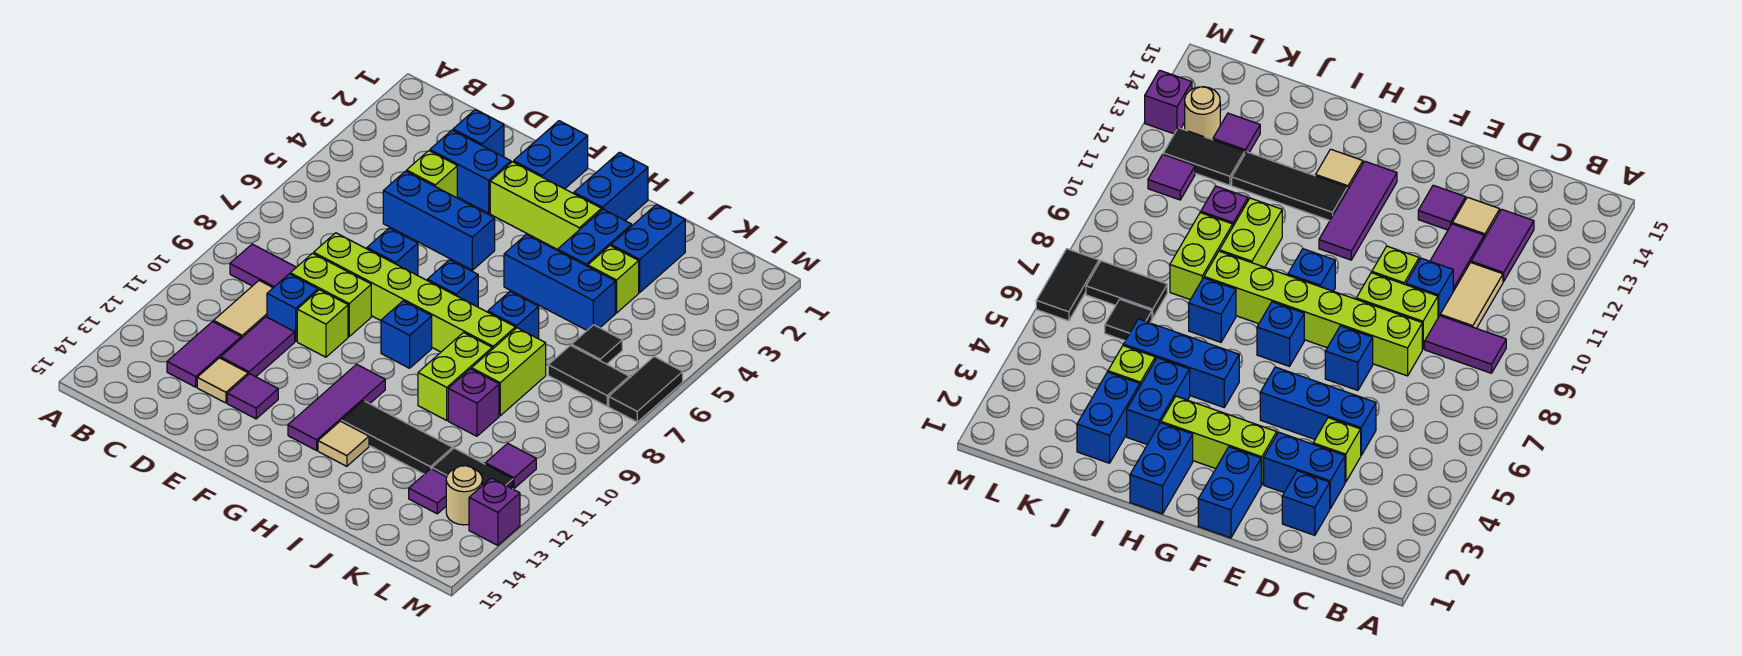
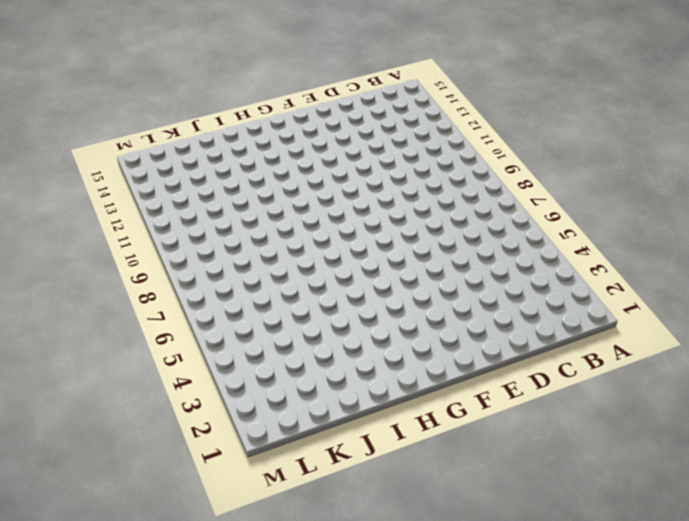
none -> purple 1x2 tile [230,244,296,288]
none -> tan 1x2 tile [214,281,273,338]
none -> purple 1x2 tile [167,322,241,387]
none -> blue 1x1 brick [453,109,504,157]

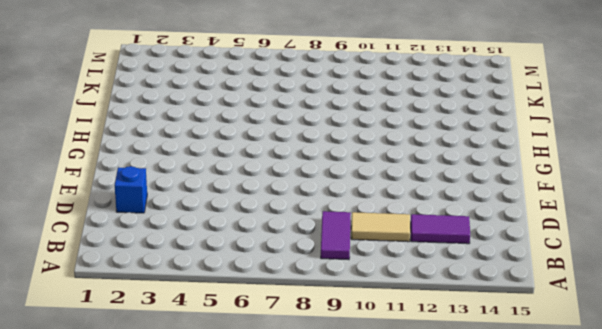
none -> blue 1x2 brick [430,130,511,213]
none -> lime 1x1 brick [407,151,457,198]
none -> blue 1x3 brick [383,171,495,270]
none -> lime 1x6 brick [314,233,515,352]

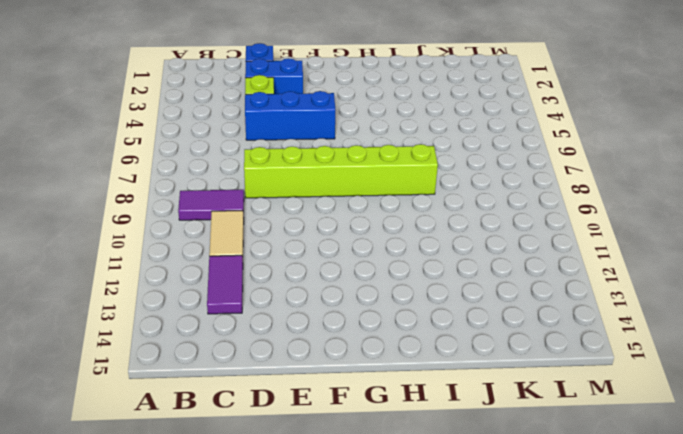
none -> lime 1x2 brick [290,253,371,336]
none -> blue 1x1 brick [267,274,318,341]
none -> purple 1x2 tile [221,317,295,377]
none -> tan 1x1 tile [197,358,248,403]

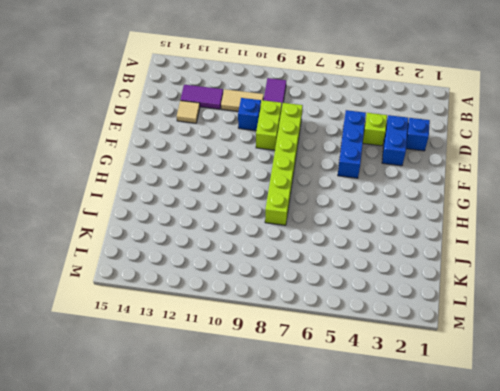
none -> purple 1x2 tile [221,317,295,377]
none -> blue 1x1 brick [367,228,418,276]
none -> lime 1x1 brick [297,290,348,357]
none -> purple 1x1 tile [227,374,278,419]

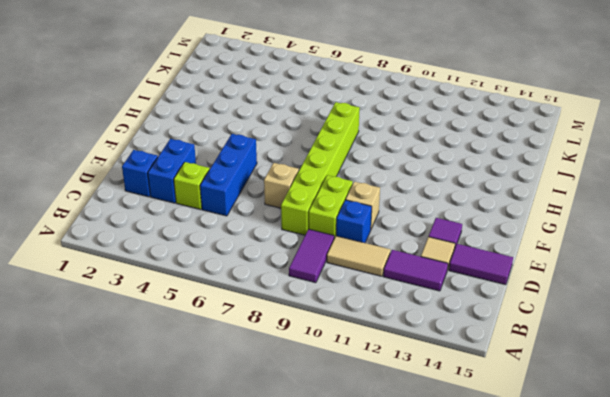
purple 1x2 tile [449,244,513,285] -> purple 1x2 tile moved to [221,317,295,377]
tan 1x1 brick [264,163,299,208] -> blue 1x1 brick [367,228,418,276]
tan 1x1 brick [346,182,380,229] -> lime 1x1 brick [297,290,348,357]
none -> blue 1x2 brick [514,121,588,189]
none -> lime 1x3 brick [490,162,602,250]
none -> blue 1x1 brick [427,260,478,307]
none -> blue 1x1 brick [381,301,432,368]

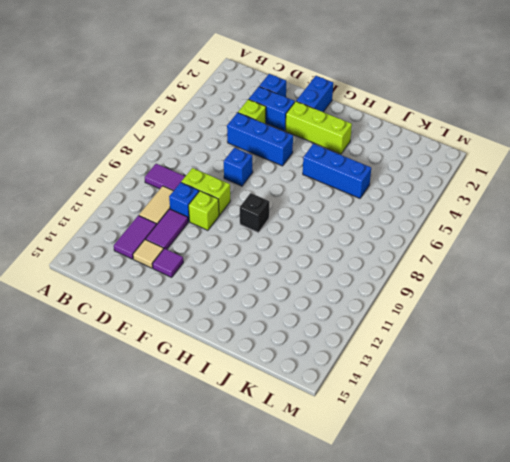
black 1x1 brick [240,193,269,233] -> blue 1x1 brick [381,301,432,368]
none -> lime 1x6 brick [314,233,515,352]
none -> blue 1x1 brick [427,260,478,307]
none -> purple 1x3 tile [288,364,385,450]
none -> blue 1x2 brick [574,152,648,220]

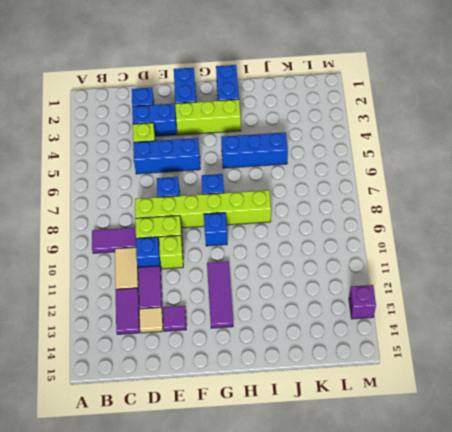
none -> black 1x3 tile [341,401,453,474]
none -> tan 1x1 tile [318,421,369,466]
none -> blue 1x2 brick [558,209,632,266]
none -> blue 1x1 brick [488,292,539,339]

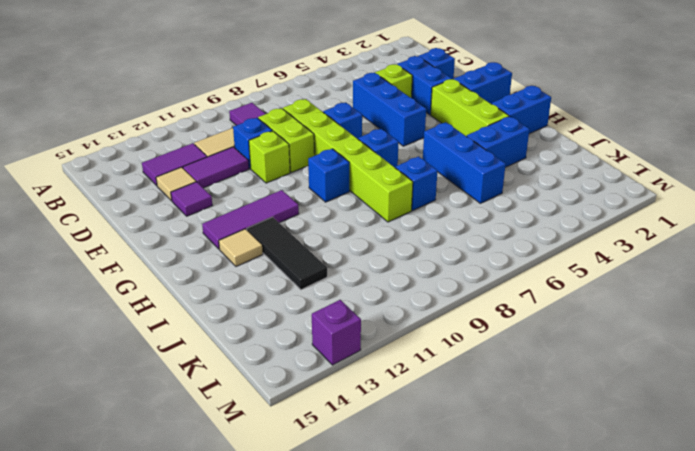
none -> lime 1x2 brick [418,333,492,420]
none -> blue 1x2 brick [611,204,685,292]
none -> lime 1x1 brick [588,246,639,313]
none -> lime 1x2 brick [472,328,546,416]

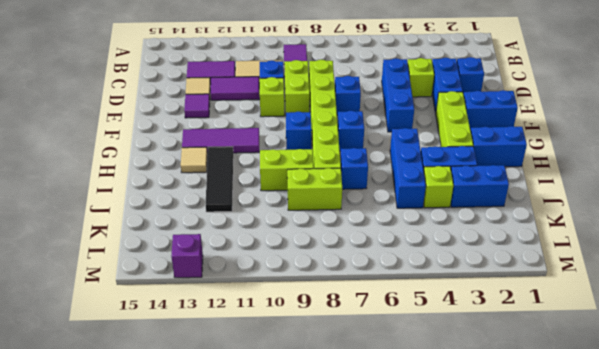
none -> purple 1x1 brick [448,369,499,436]
none -> black 1x1 tile [572,325,622,364]
none -> black 1x2 tile [548,345,629,406]
none -> black 1x2 tile [432,448,513,489]

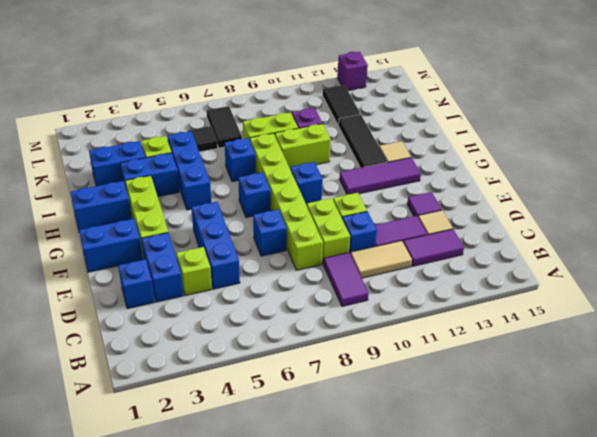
none -> purple 1x1 tile [409,469,447,514]
none -> purple 1x1 tile [485,443,536,488]
none -> tan 1x1 round brick [446,466,482,525]
none -> black 1x2 tile [609,357,683,422]

